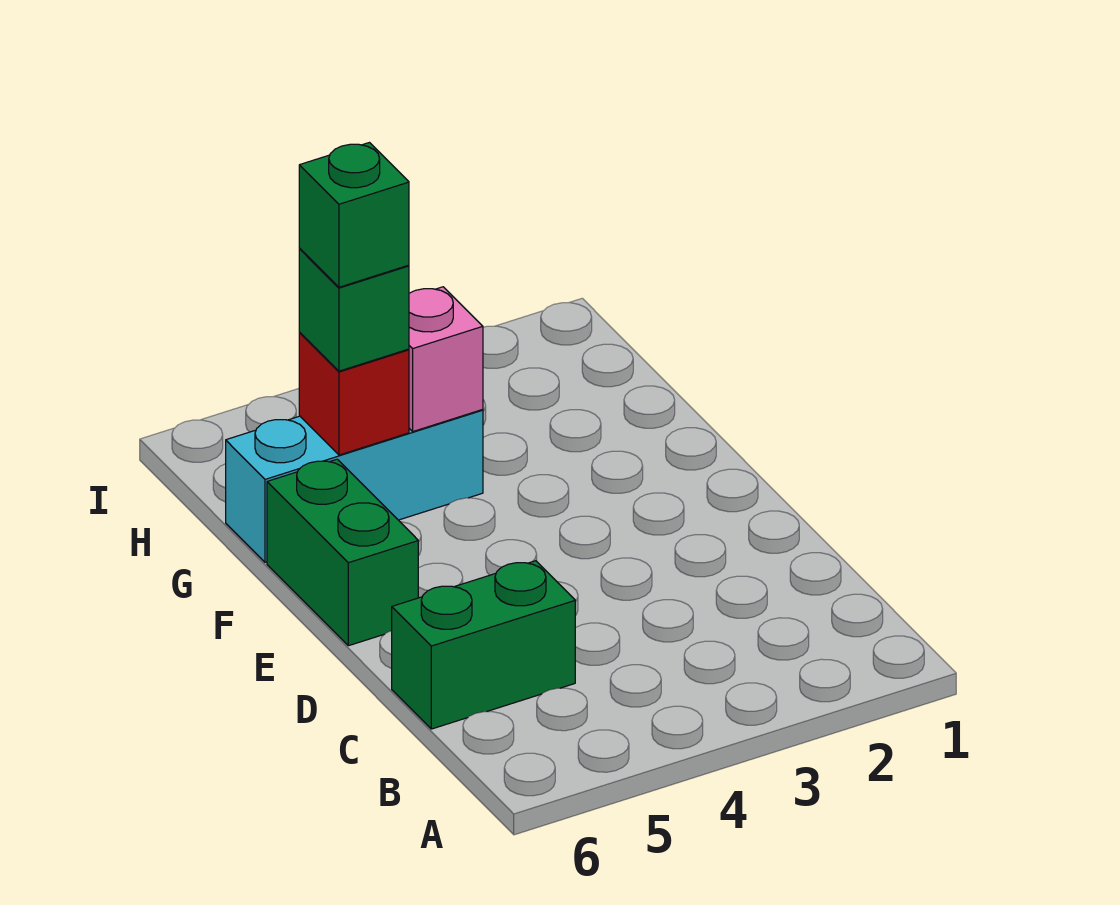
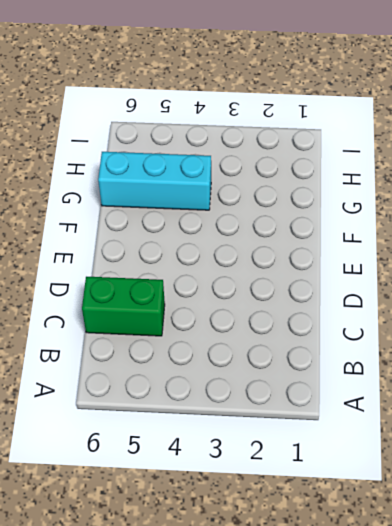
none -> green 1x2 brick [267,459,418,646]
none -> pink 1x1 brick [409,287,483,431]

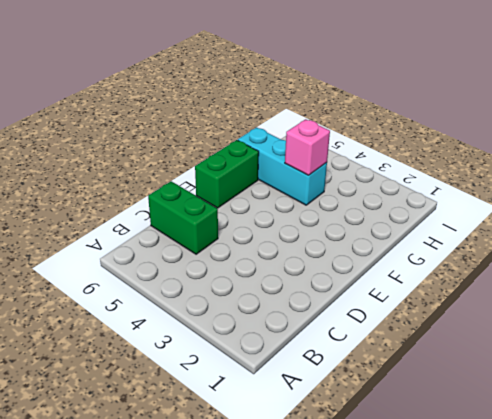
none -> red 1x1 brick [299,333,409,455]
none -> green 1x1 brick [299,249,409,371]

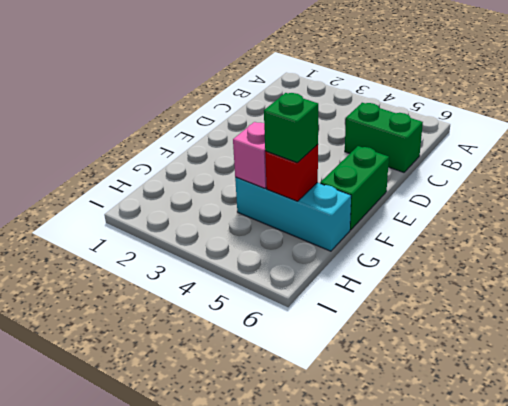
none -> green 1x1 brick [299,143,409,287]

